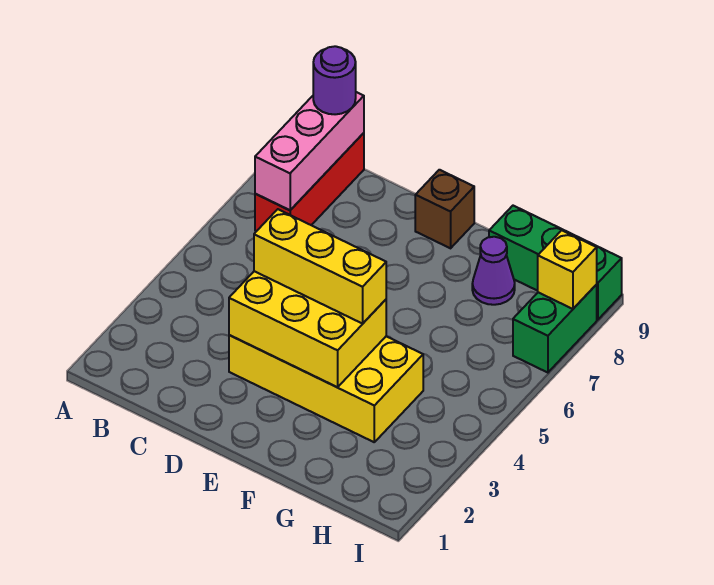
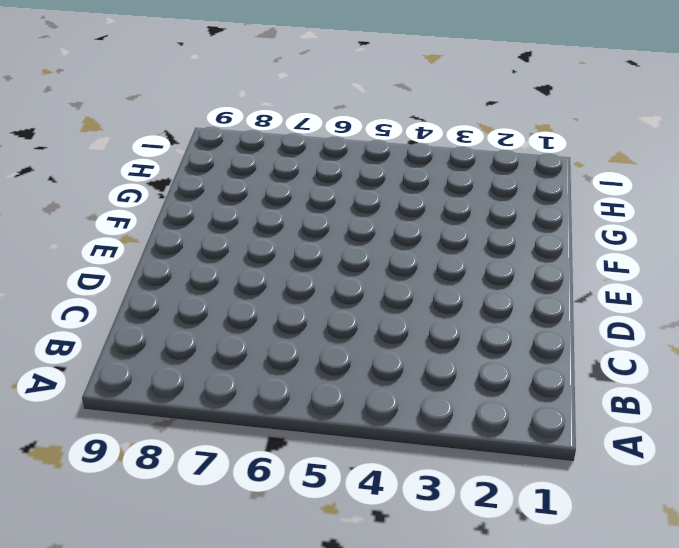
none -> red 1x3 brick [255,133,364,231]
none -> yellow 2x4 brick [229,335,423,442]

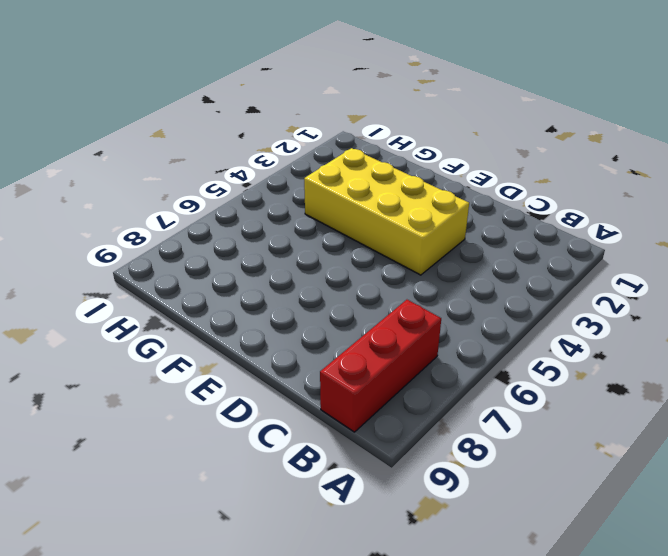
none -> brown 1x1 brick [415,170,474,248]
none -> purple 1x1 cone [472,237,515,305]

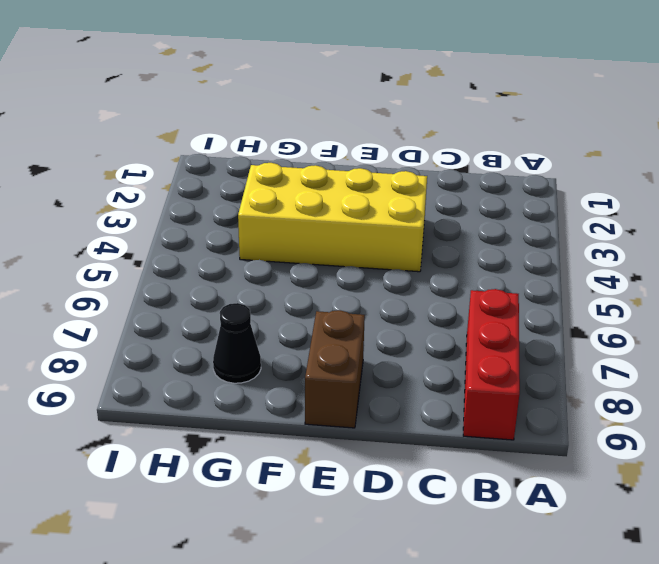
brown 1x2 brick [305,310,365,428] -> brown 1x1 brick [415,170,474,248]
black 1x1 cone [213,303,261,383] -> purple 1x1 cone [472,237,515,305]
none -> green 1x3 brick [489,206,622,320]
none -> green 1x2 brick [513,285,597,373]

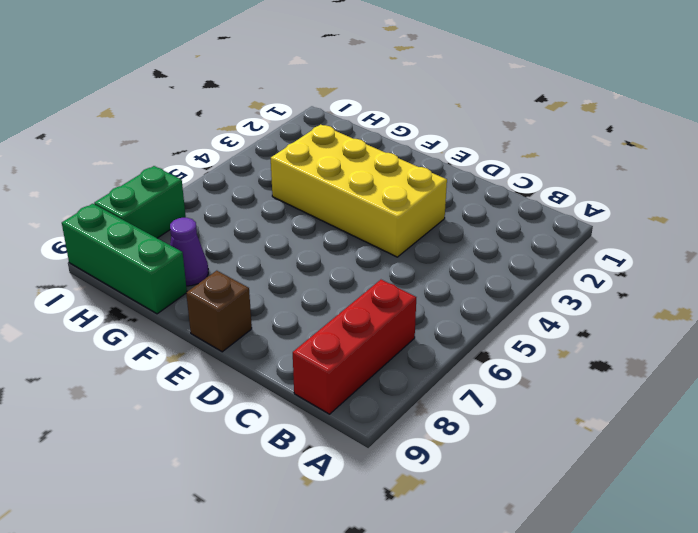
none -> pink 1x3 brick [255,92,364,210]
none -> yellow 2x3 brick [229,271,386,387]

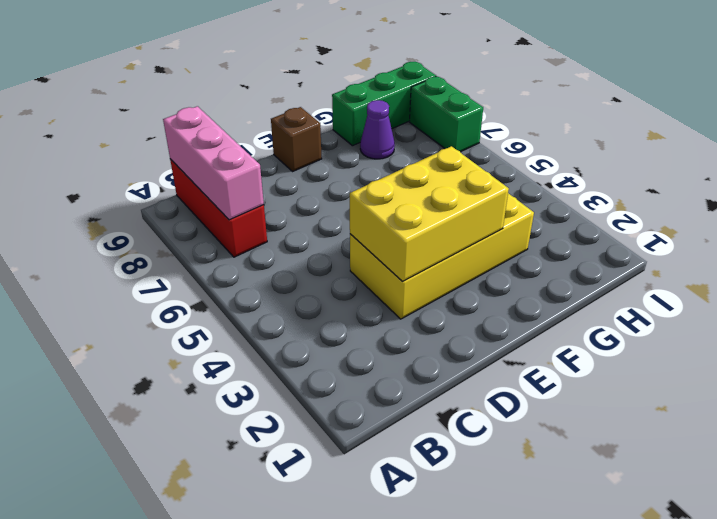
none -> yellow 1x1 brick [538,230,597,309]
none -> purple 1x1 round brick [313,46,356,114]

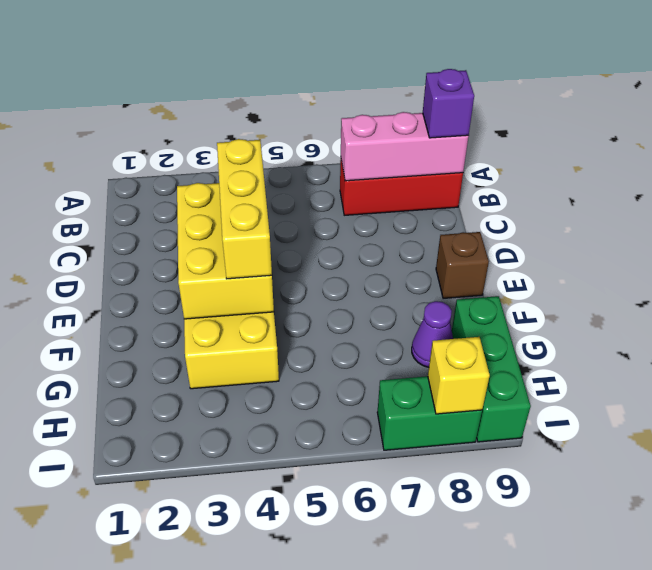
purple 1x1 brick [423,69,474,138] -> purple 1x1 round brick [313,46,356,114]

